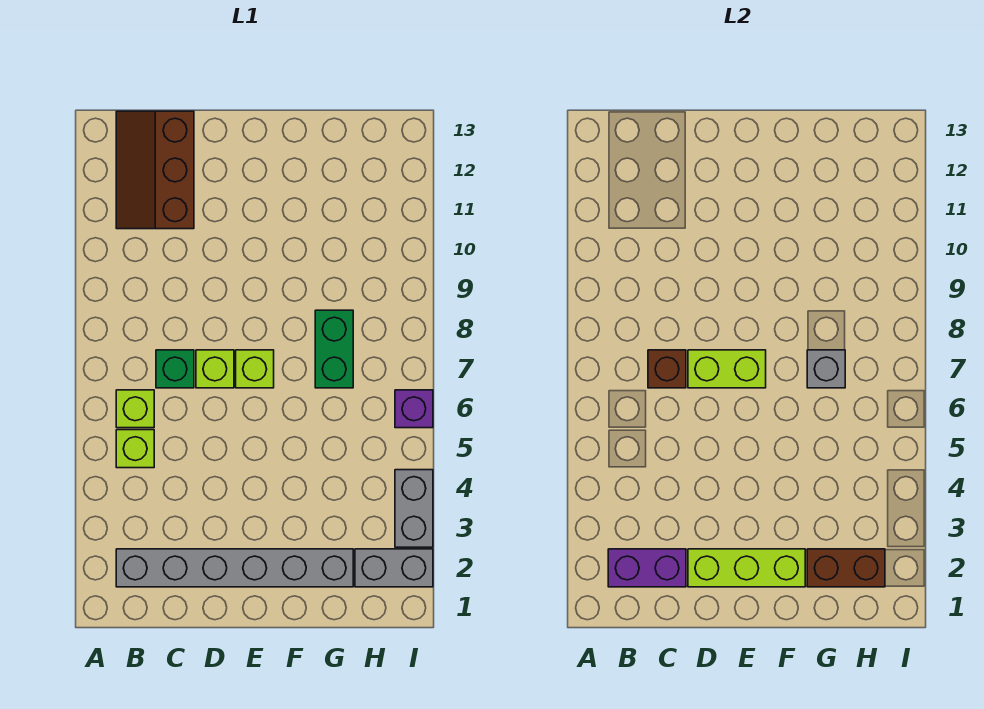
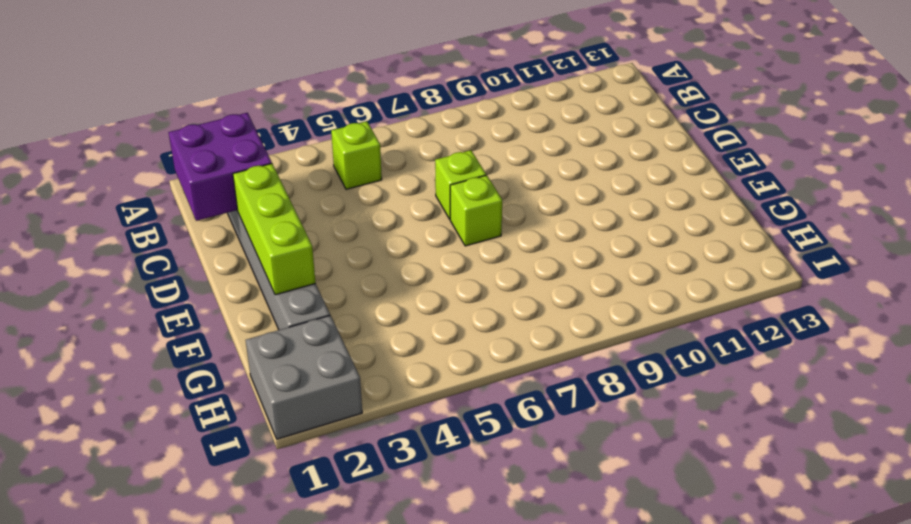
purple 2x2 brick [168,113,272,221] -> purple 1x2 brick [608,549,686,587]
grey 2x2 brick [246,315,362,439] -> grey 1x2 brick [355,549,433,587]
none -> lime 1x1 brick [116,390,154,428]
none -> brown 2x3 slope [116,111,194,229]
none -> green 1x1 brick [156,350,194,388]

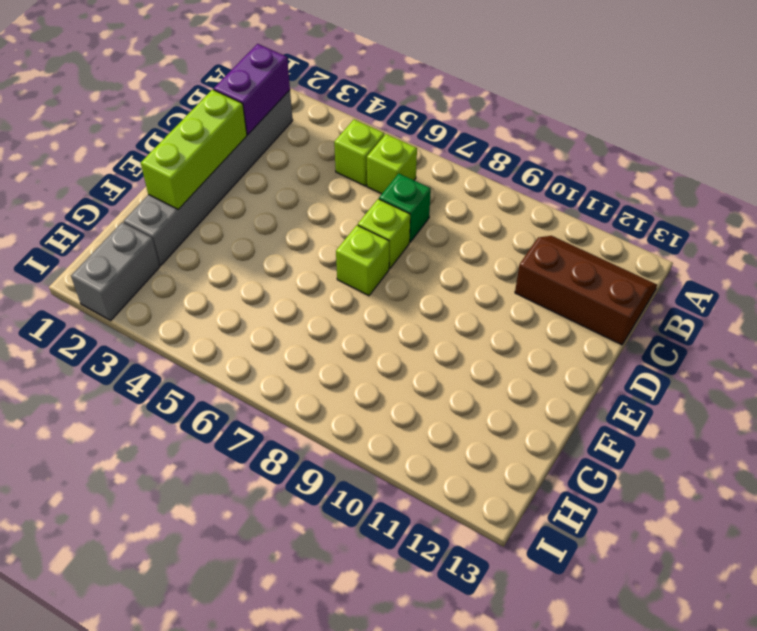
none -> green 1x2 brick [315,310,353,388]
none -> grey 1x2 brick [395,470,433,547]
none -> purple 1x1 brick [395,390,433,428]

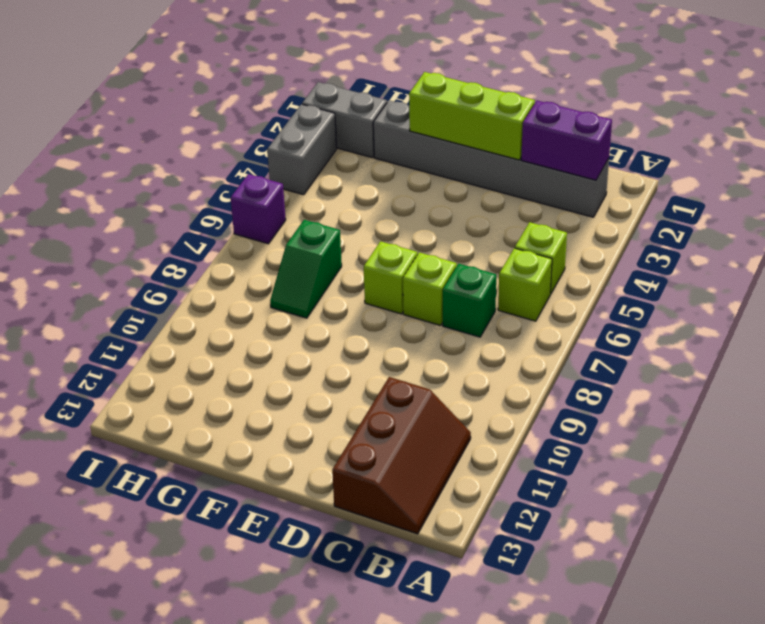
green 1x2 slope [270,220,342,318] -> green 1x2 brick [315,310,353,388]
none -> brown 1x1 brick [648,350,686,388]
none -> lime 1x2 brick [688,350,766,388]
none -> brown 1x2 brick [807,549,885,587]

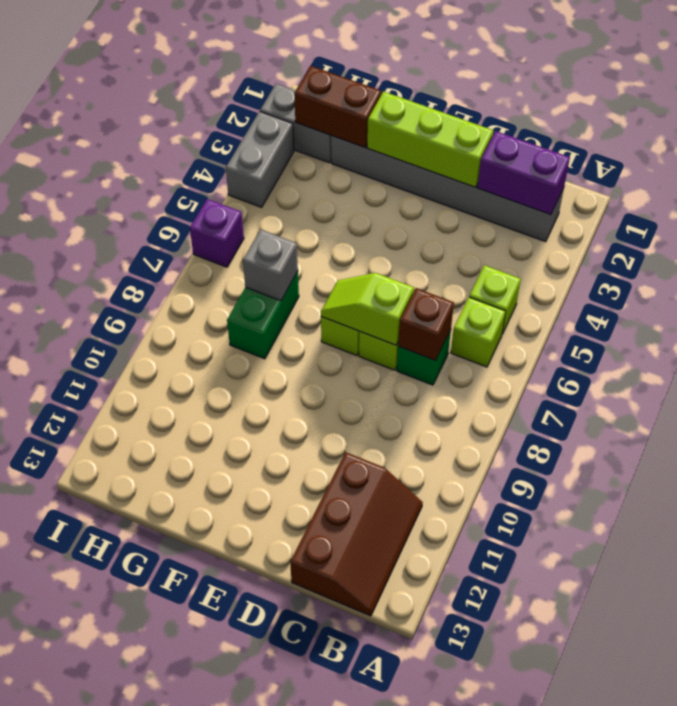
lime 1x2 slope [321,273,414,345] -> lime 1x2 brick [688,350,766,388]

